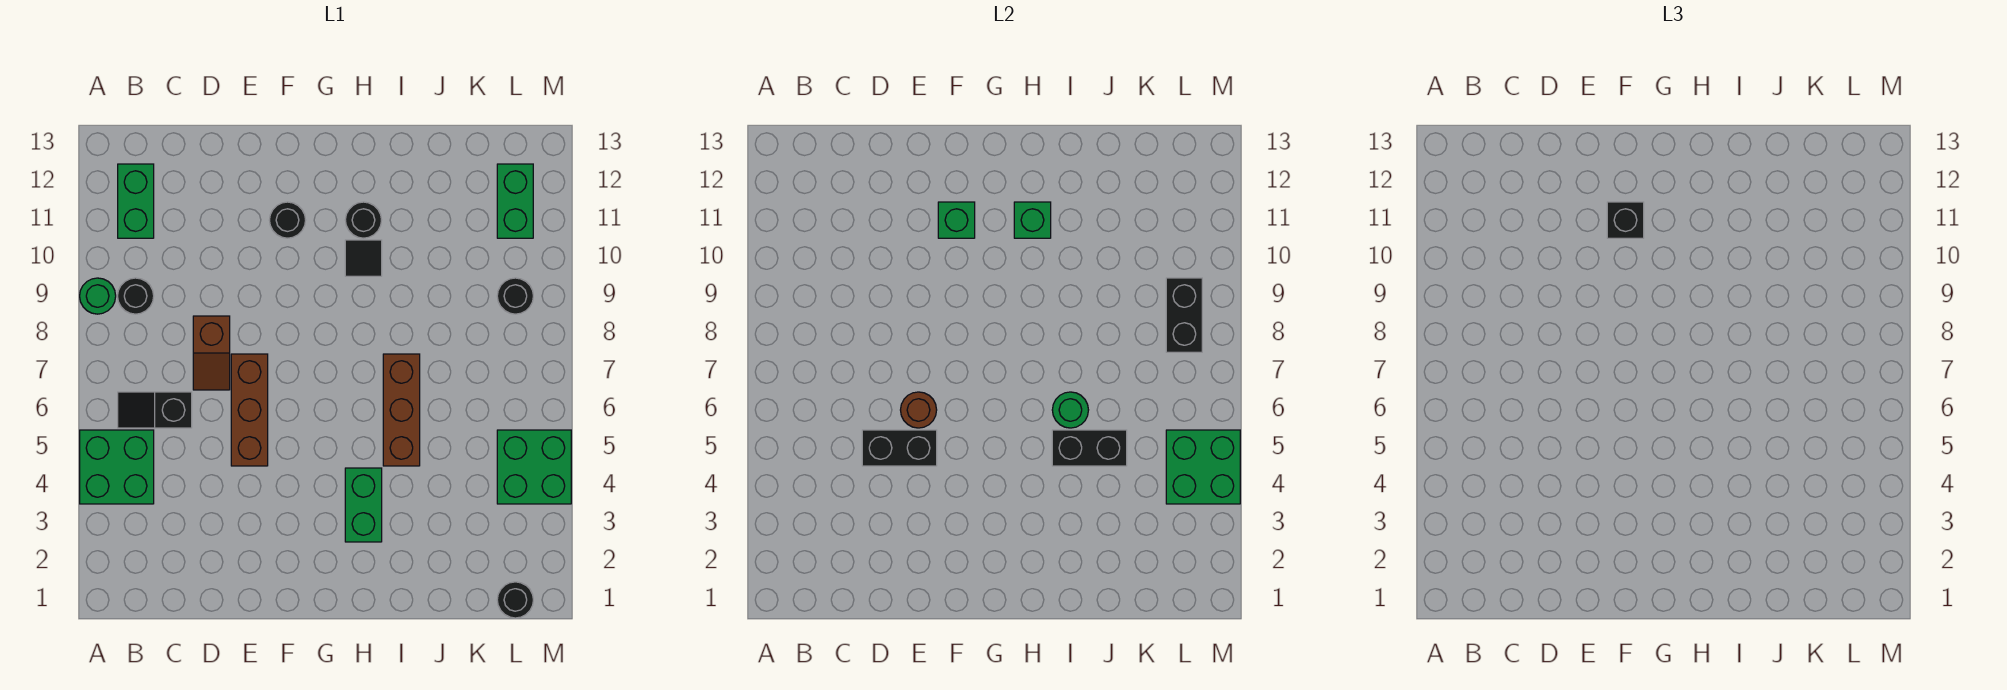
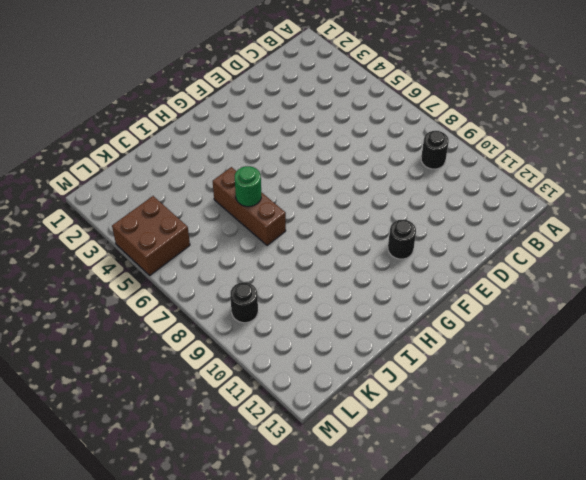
brown 2x2 brick [112,196,190,275] -> green 2x2 brick [497,430,571,504]
none -> green 2x2 brick [80,430,154,504]
none -> green 1x1 round brick [80,278,116,314]
none -> black 1x2 slope [118,392,192,428]

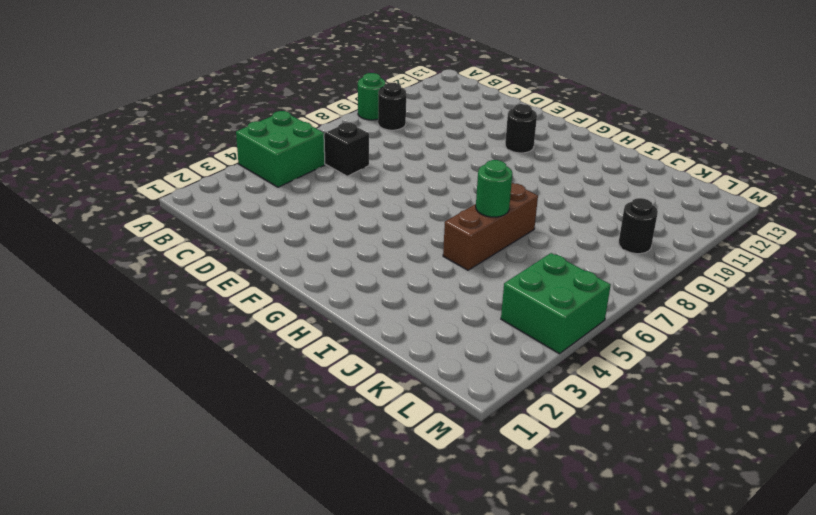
none -> green 1x2 brick [118,164,154,238]
none -> brown 1x2 slope [193,316,230,390]
none -> brown 1x3 brick [231,354,268,466]

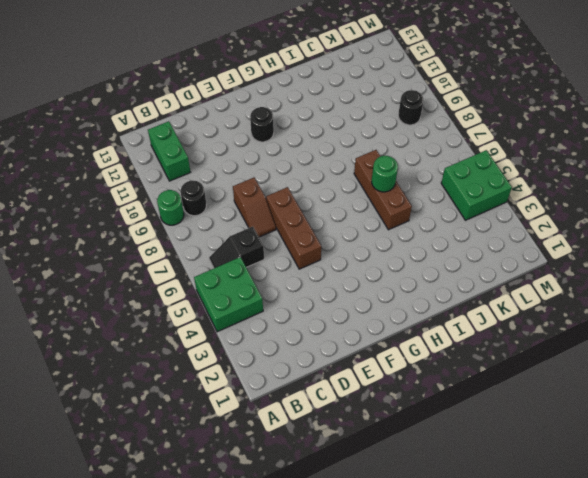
none -> green 1x2 brick [345,468,382,542]
none -> black 1x1 tile [345,240,382,276]
none -> black 1x1 round brick [345,202,381,238]

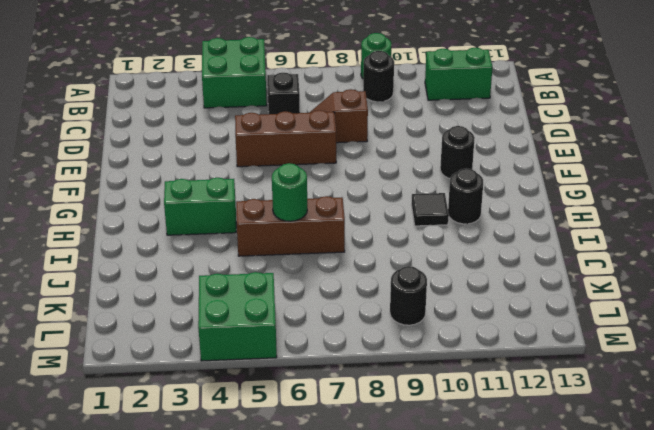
none -> black 1x1 round brick [497,582,533,618]
none -> green 1x2 brick [497,164,533,238]
none -> black 1x2 brick [862,430,937,466]

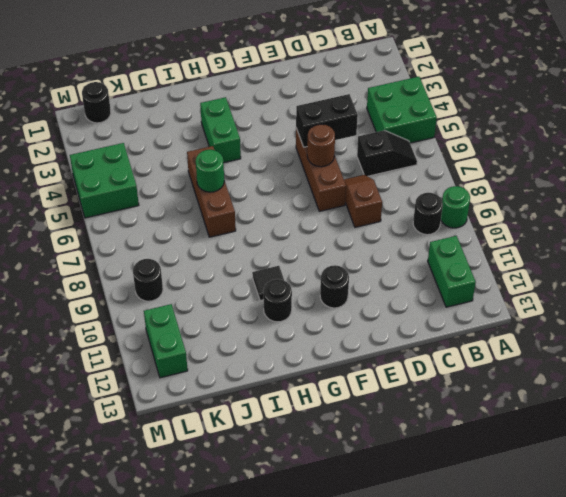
none -> green 1x1 brick [938,202,975,238]
none -> green 1x1 brick [1014,202,1051,238]
none -> black 1x2 brick [1052,430,1127,466]

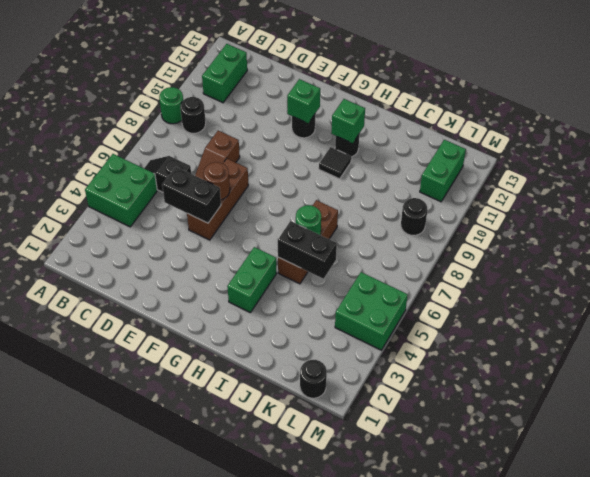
none -> green 2x2 brick [1166,430,1240,504]
none -> black 1x2 brick [1166,278,1202,352]
none -> black 1x1 brick [1607,202,1644,238]

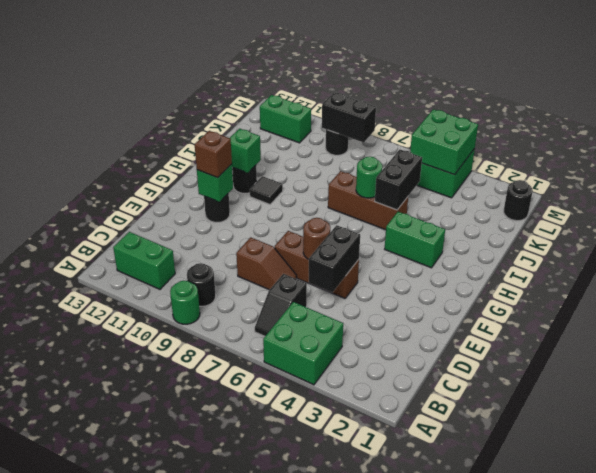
brown 1x1 brick [195,131,232,178] -> black 1x1 brick [1607,202,1644,238]

